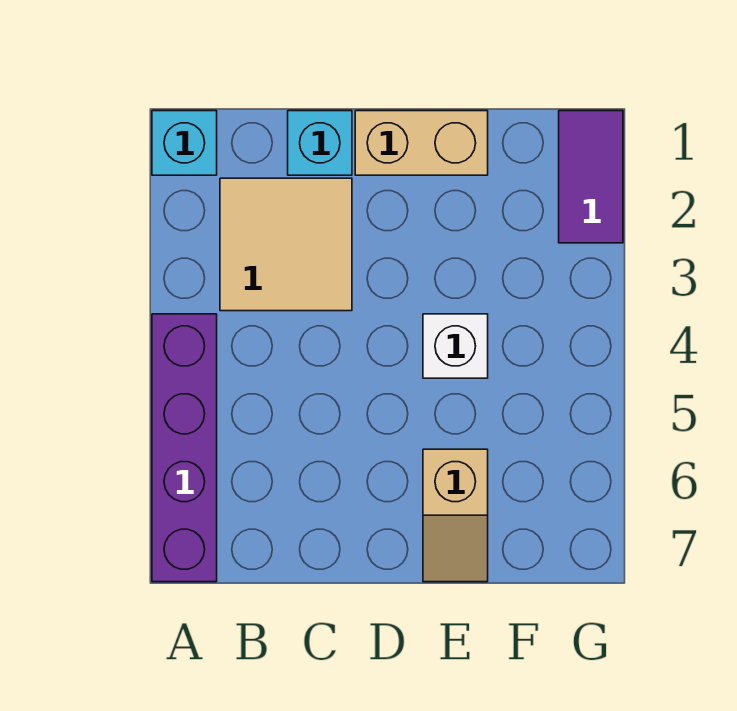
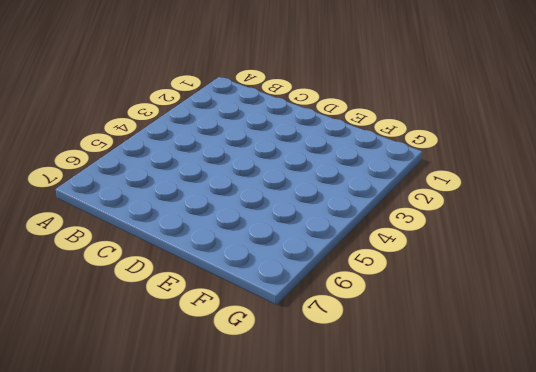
none -> cyan 1x1 brick [152,111,217,175]
none -> purple 1x4 brick [152,314,217,582]

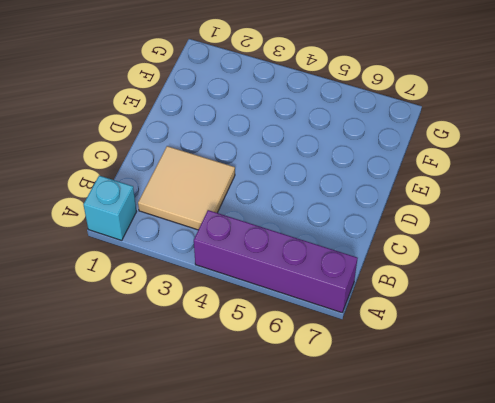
none -> cyan 1x1 brick [288,111,352,175]
none -> tan 1x2 brick [355,111,488,175]

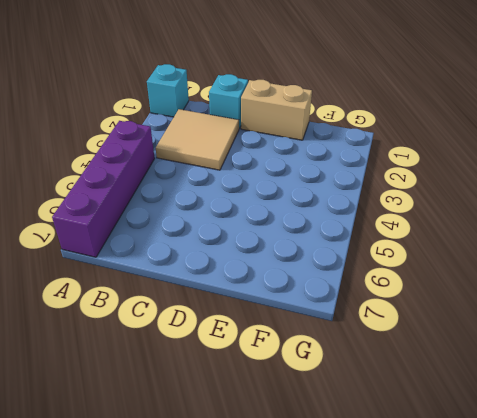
none -> white 1x1 brick [423,314,488,378]
none -> tan 1x2 slope [423,449,488,582]

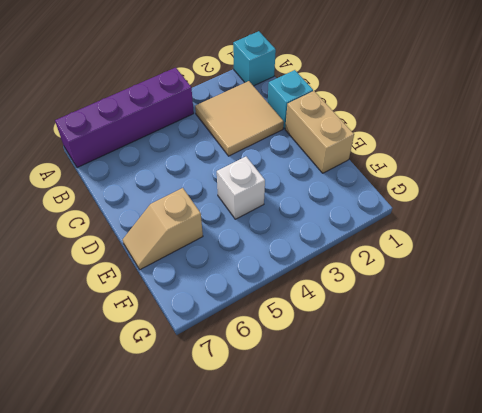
none -> purple 1x2 tile [559,111,623,243]

